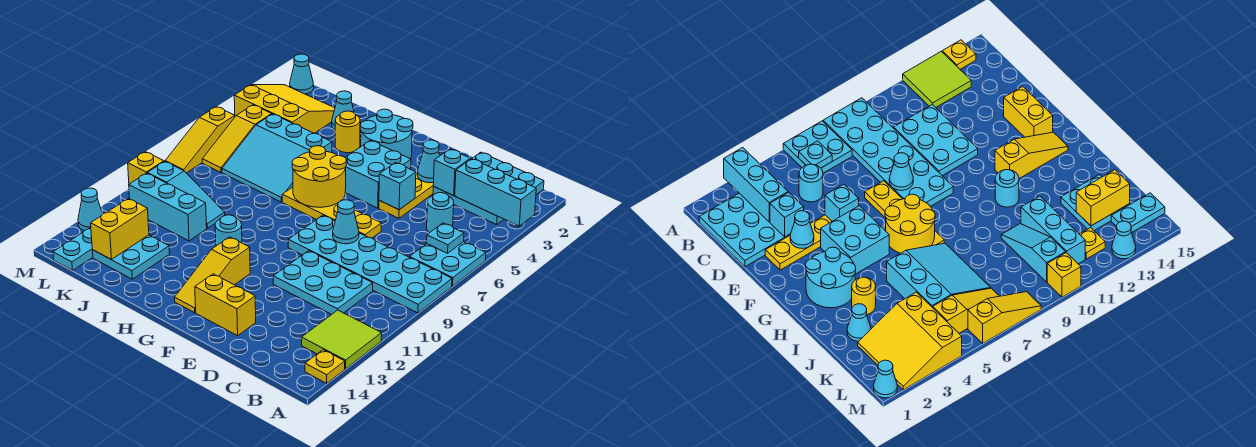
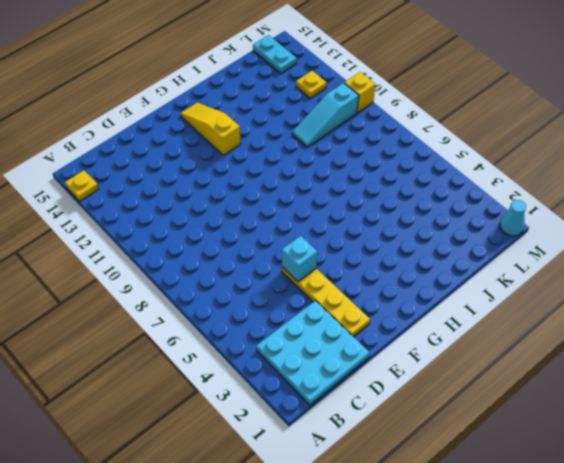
none -> cyan 2x2 plate [410,242,486,286]
none -> cyan 2x6 plate [288,215,452,313]
none -> lime 2x2 tile [302,310,382,369]
none -> cyan 1x1 round brick [427,193,454,233]

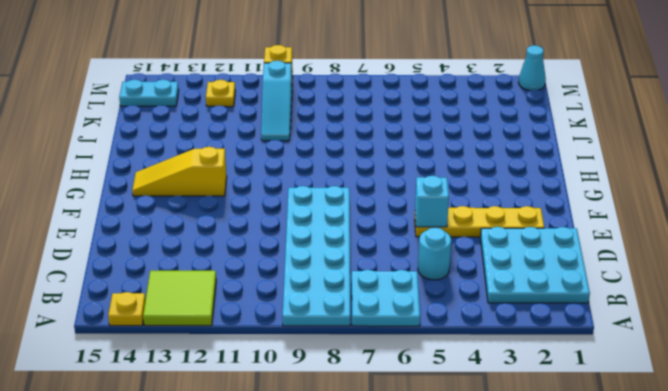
none -> cyan 2x3 plate [273,251,373,315]
none -> yellow 1x4 plate [282,187,381,238]
none -> yellow 1x2 brick [195,274,256,336]
none -> cyan 2x2 brick [345,140,411,208]

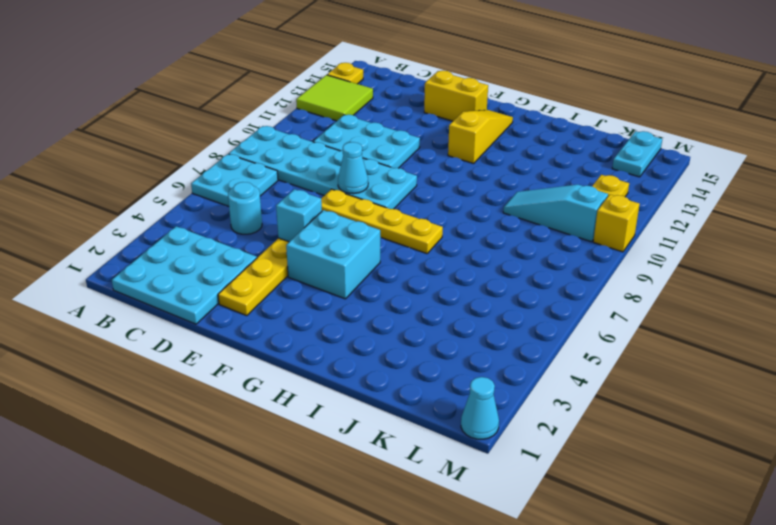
none -> cyan 2x2 round brick [360,109,413,159]
none -> cyan 1x1 round brick [215,215,242,246]
none -> yellow 1x1 round brick [335,111,360,153]
none -> cyan 3x3 slope [222,114,332,202]

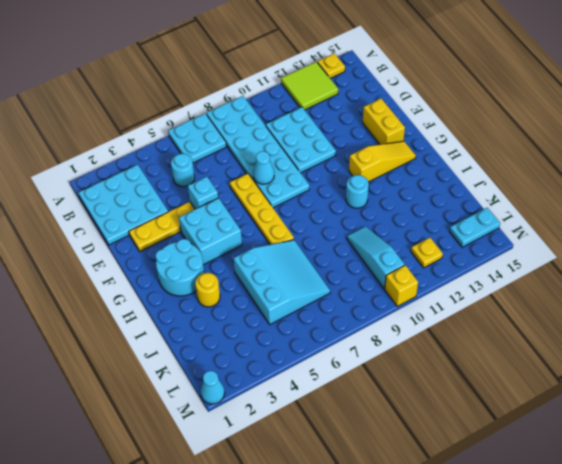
none -> cyan 1x1 cone [332,91,354,130]
none -> cyan 1x3 brick [129,173,207,241]
none -> cyan 2x2 plate [92,235,170,279]
none -> yellow 3x3 slope [234,85,335,133]

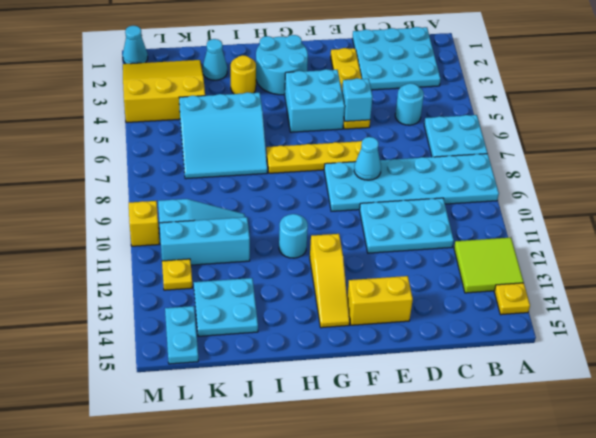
none -> yellow 1x3 slope [202,105,272,172]
none -> yellow 1x3 slope [165,107,235,173]
none -> cyan 1x1 cone [78,188,103,231]
none -> cyan 1x3 brick [455,159,536,226]

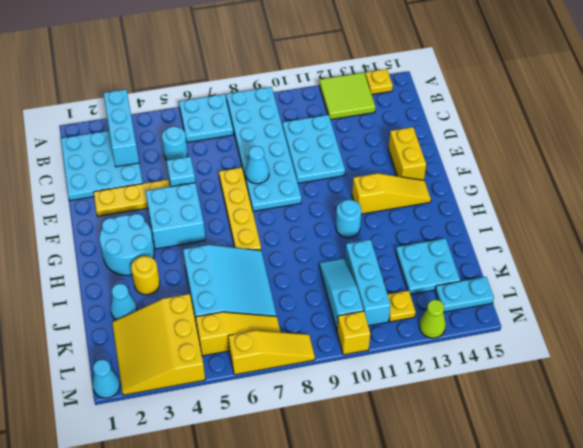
lime 1x1 cone [419,300,446,338] -> cyan 1x1 cone [78,188,103,231]
none -> cyan 1x1 plate [427,223,464,253]
none -> cyan 1x1 brick [433,149,470,196]
none -> cyan 1x1 cone [417,140,440,183]
none -> yellow 2x2 round brick [292,146,346,207]

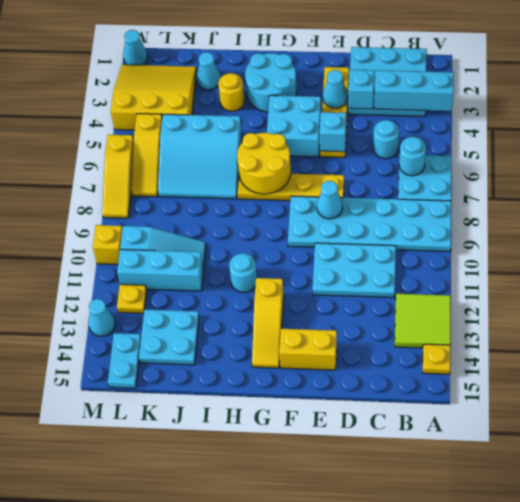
cyan 1x1 round brick [399,137,426,176] -> cyan 1x1 plate [427,223,464,253]
none -> yellow 1x2 brick [91,199,149,259]

